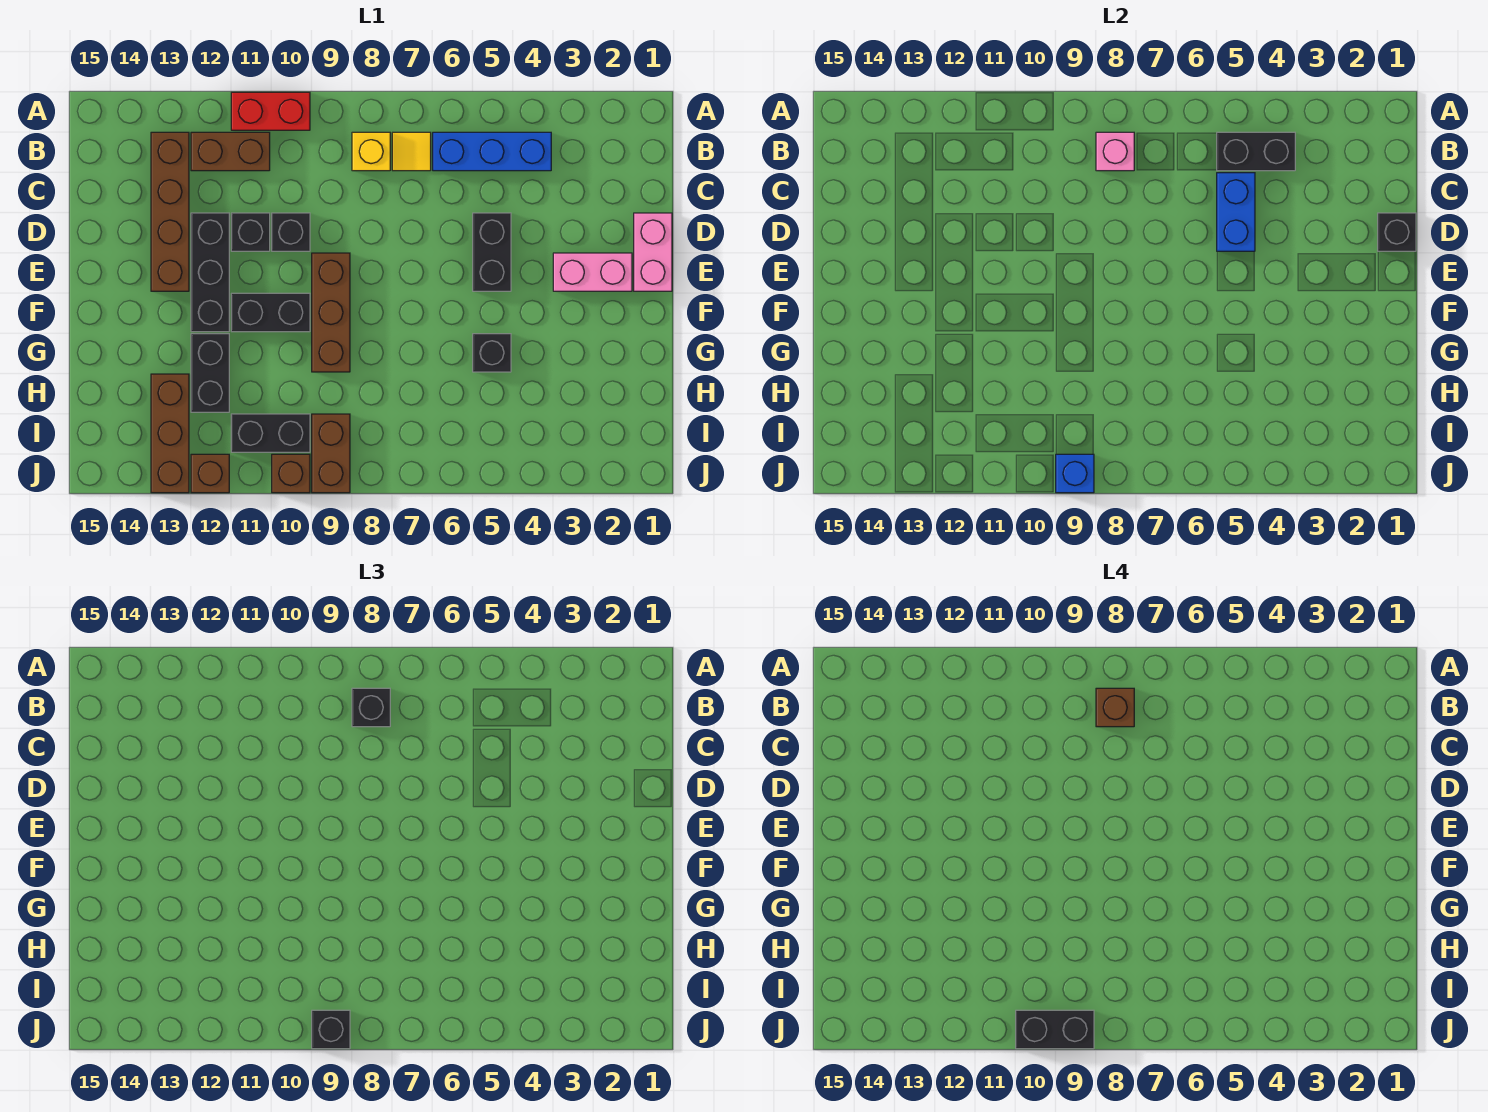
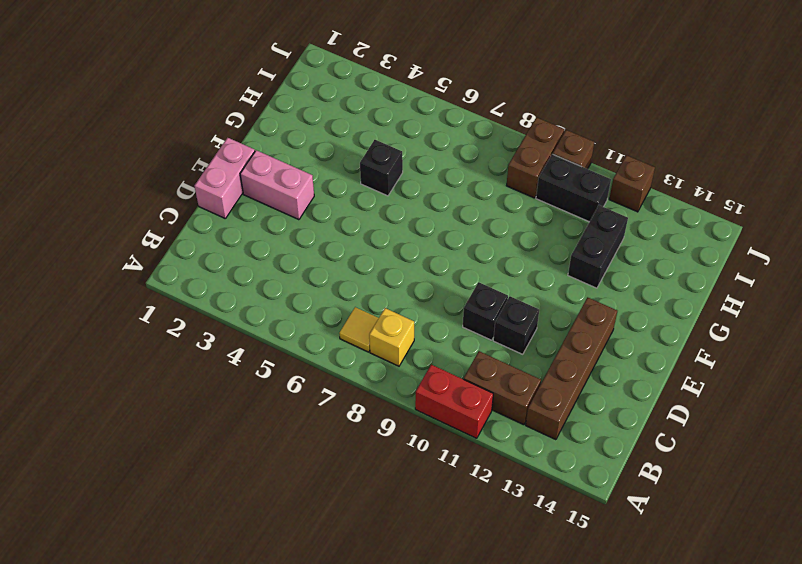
none -> blue 1x3 brick [433,132,551,171]
none -> black 1x2 brick [473,213,511,291]
none -> black 1x3 brick [191,213,229,332]
none -> brown 1x3 brick [312,253,350,372]

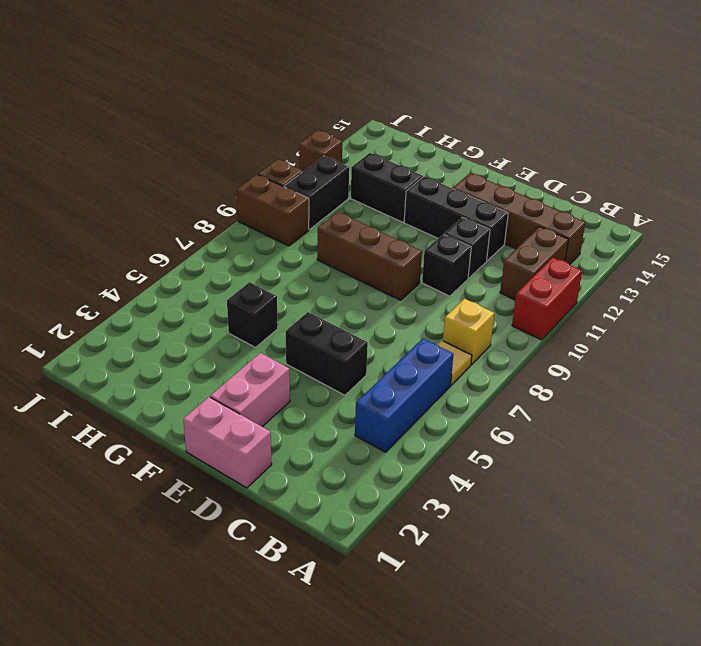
none -> black 1x2 brick [231,293,310,332]
none -> brown 1x3 brick [151,374,189,493]
none -> black 1x2 brick [1217,132,1295,171]
none -> pink 1x1 brick [1096,132,1134,171]

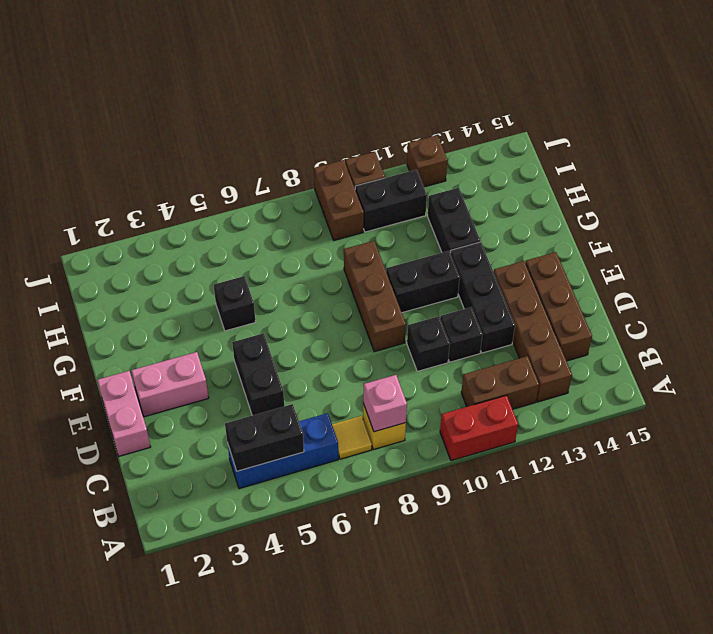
brown 1x3 brick [525,252,592,361] -> brown 1x3 brick moved to [151,374,189,493]
none -> blue 1x2 brick [1217,173,1255,251]
none -> black 1x1 brick [1378,213,1416,251]
none -> blue 1x1 brick [1056,454,1094,493]
none -> black 1x1 brick [352,688,390,727]

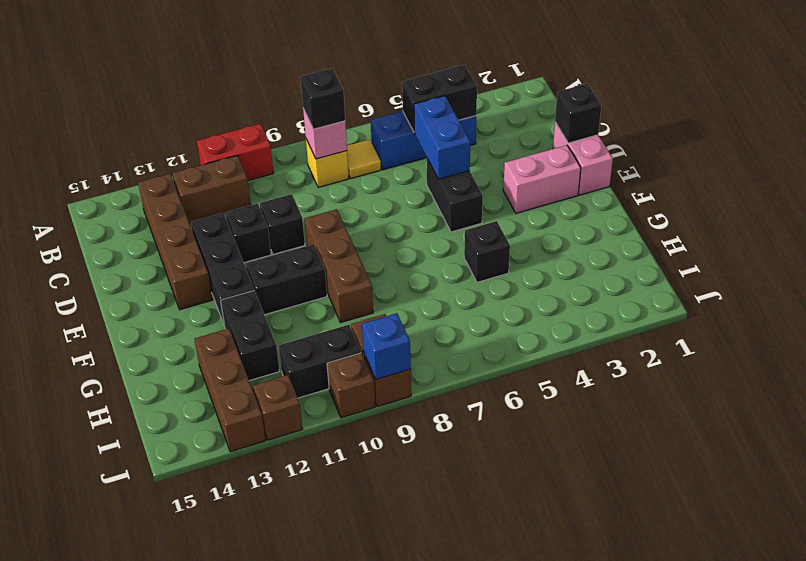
none -> black 1x1 brick [312,1010,350,1049]
none -> brown 1x1 brick [1096,688,1134,727]
none -> black 1x2 brick [1016,1010,1094,1049]

